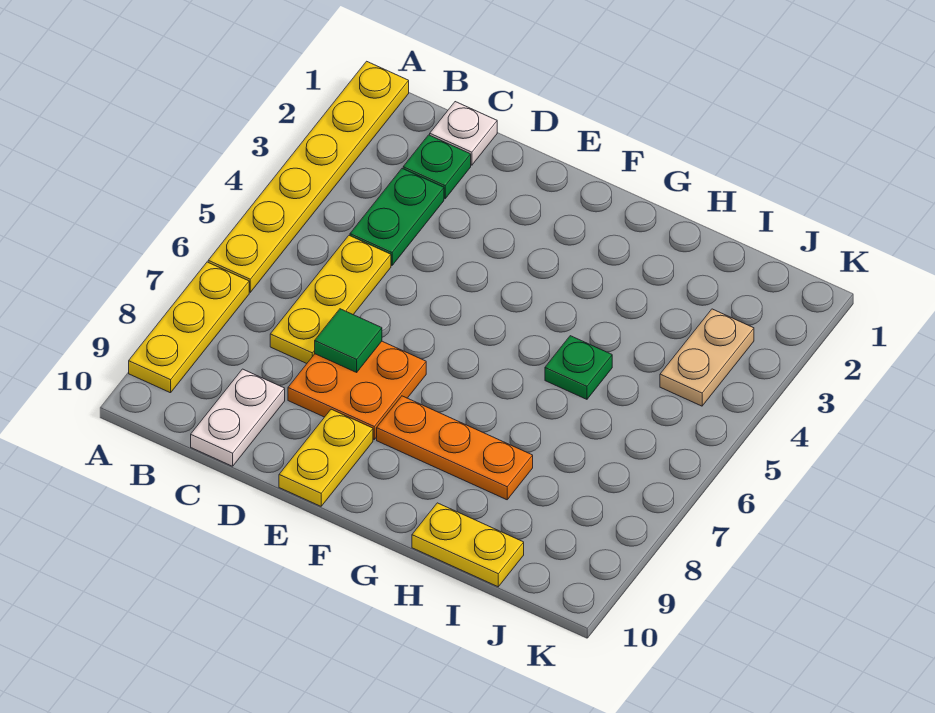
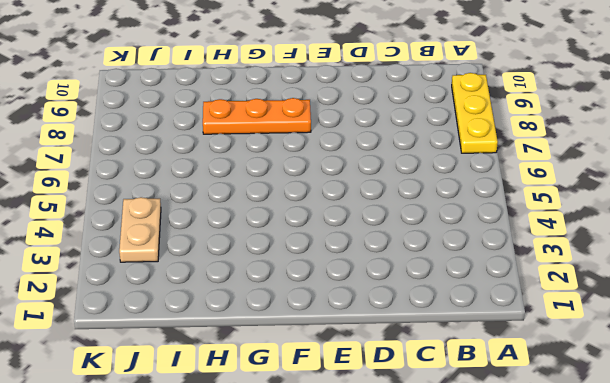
none -> yellow 1x6 plate [208,61,409,292]
none -> white 1x1 plate [430,102,497,165]
none -> green 1x1 plate [403,135,471,199]

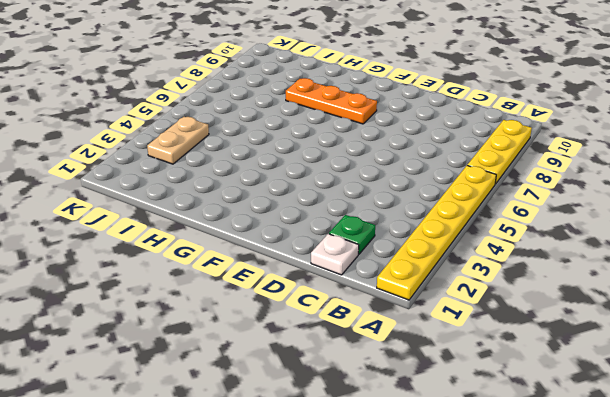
none -> green 1x2 plate [350,169,444,266]
none -> yellow 1x3 plate [270,236,391,363]
none -> white 1x2 plate [191,369,285,466]

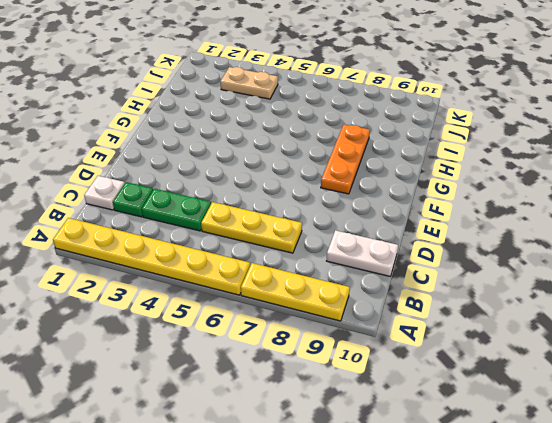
none -> orange 2x2 plate [288,341,426,439]
none -> yellow 1x2 plate [279,409,373,506]
none -> green 1x1 plate [545,336,612,399]

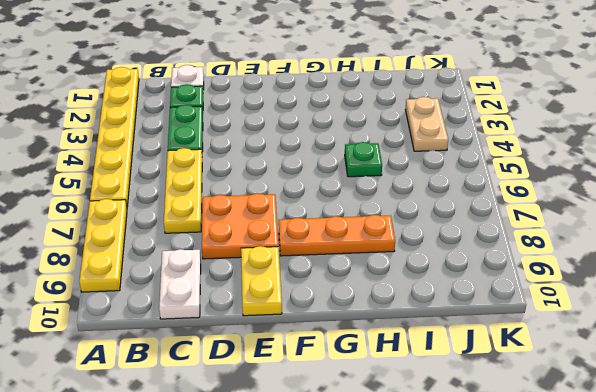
none -> yellow 1x2 plate [412,503,524,587]
none -> green 1x1 tile [315,309,382,372]

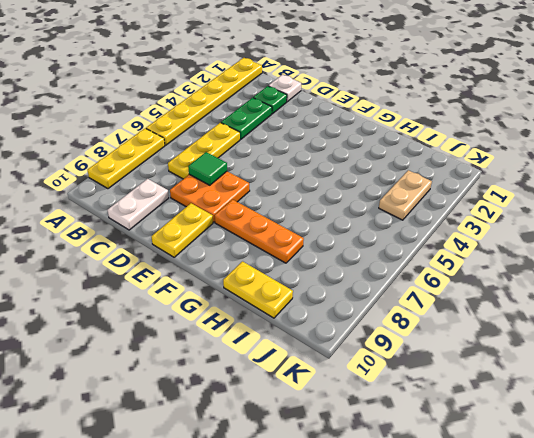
none -> green 1x1 plate [545,336,612,399]

